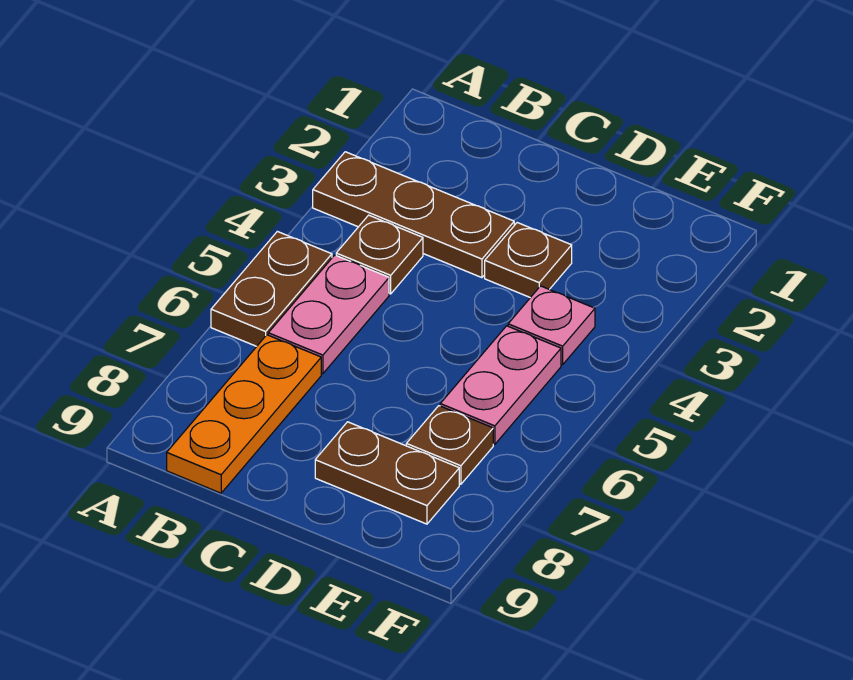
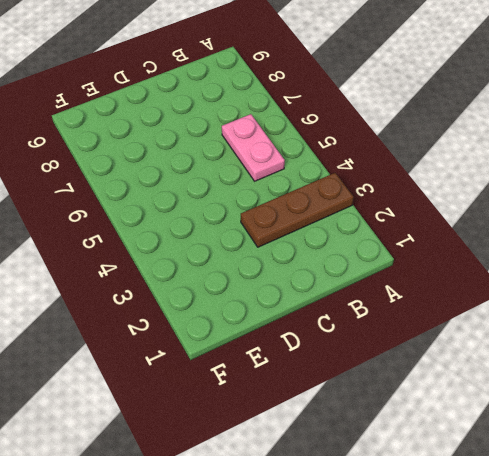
none -> brown 1x2 plate [211,231,332,346]
none -> brown 1x1 plate [336,215,423,294]

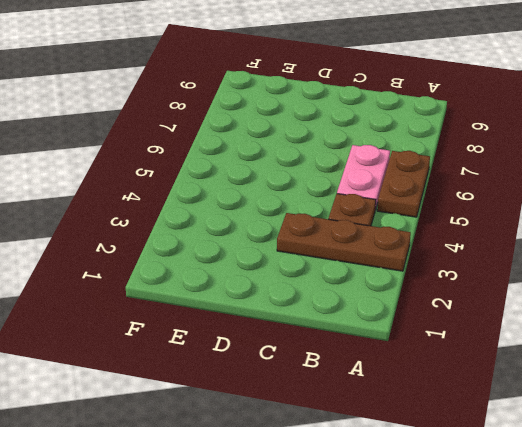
none -> orange 1x3 plate [167,335,321,493]
none -> brown 1x1 plate [485,223,572,298]

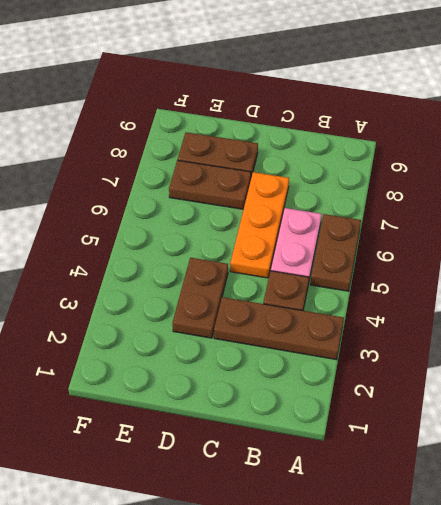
orange 1x3 plate [230,172,289,278] -> orange 1x3 plate moved to [167,335,321,493]
brown 1x2 plate [173,258,228,338] -> brown 1x1 plate [485,223,572,298]
brown 1x2 plate [169,160,251,209] -> brown 1x1 plate [406,406,493,484]
none -> pink 1x1 plate [508,286,595,365]
none -> pink 1x2 plate [440,326,561,444]

